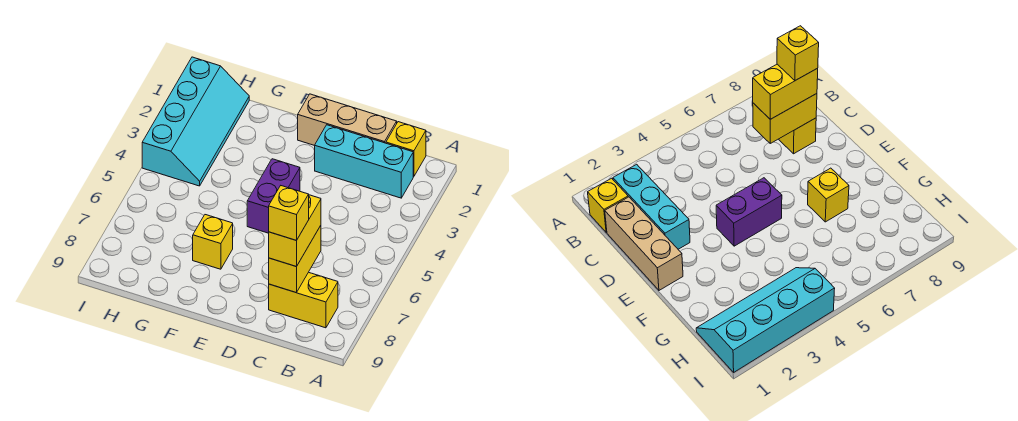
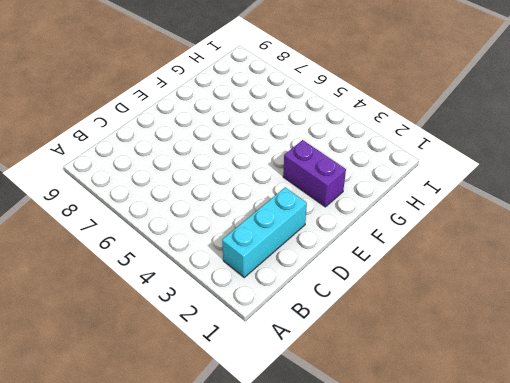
purple 1x2 brick [283,140,346,207] -> purple 1x2 brick moved to [247,159,300,233]
none -> yellow 1x1 brick [386,122,426,177]
none -> yellow 1x2 brick [269,272,338,328]

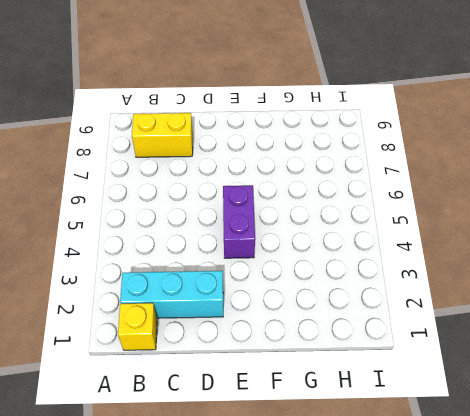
none -> tan 1x3 brick [298,94,397,146]
none -> yellow 1x1 brick [193,215,233,269]

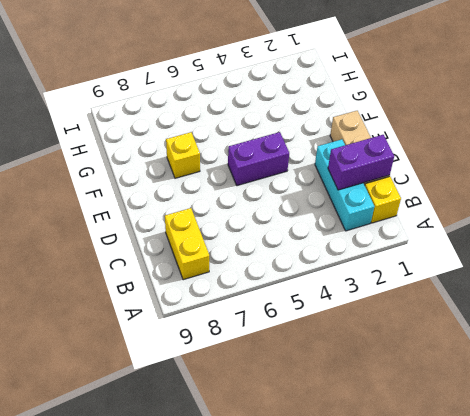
purple 1x2 brick [328,135,394,190] -> none
none -> cyan 2x4 slope [142,57,249,186]
none -> yellow 1x2 brick [269,225,321,293]

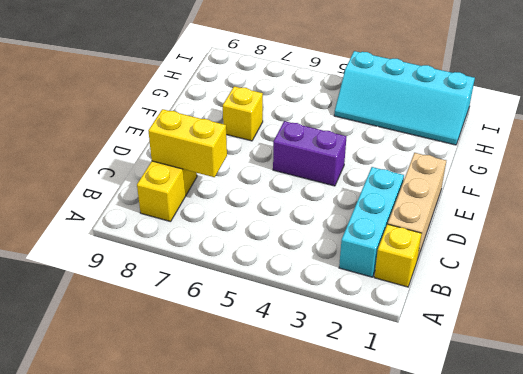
none -> yellow 1x2 brick [269,195,321,267]
none -> yellow 1x1 brick [269,186,309,240]

